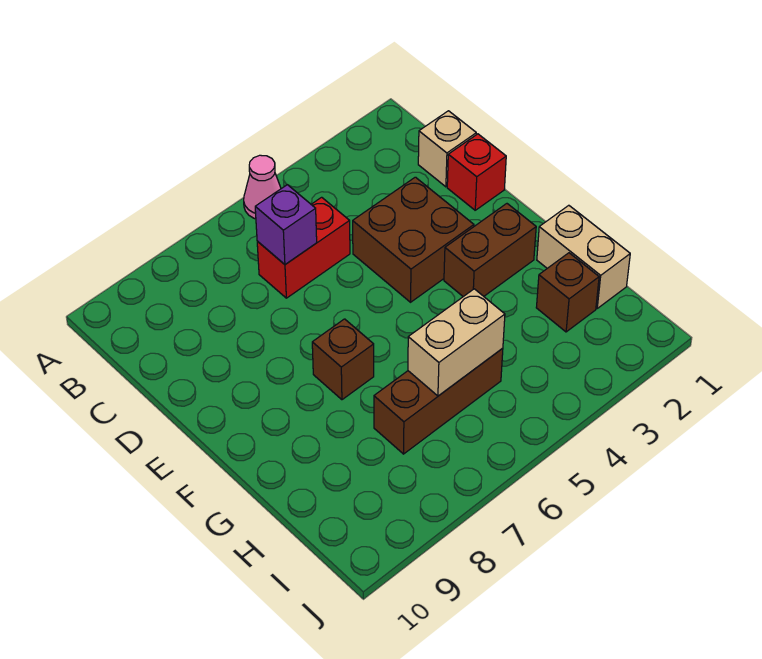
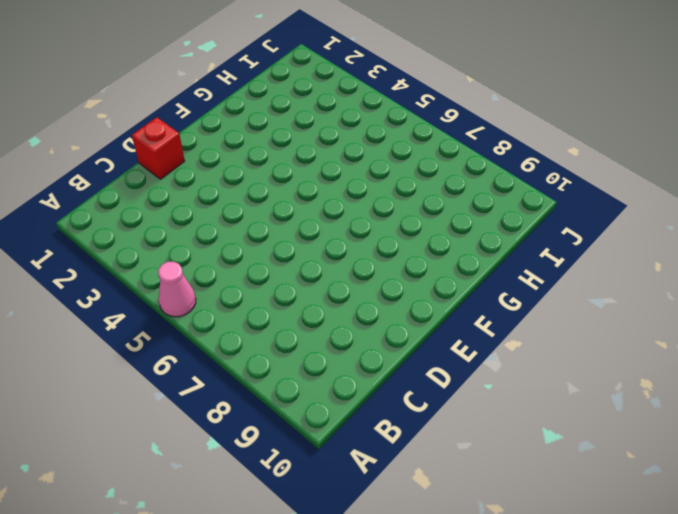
none -> tan 1x1 brick [418,111,476,187]
none -> red 1x2 brick [257,197,350,298]
none -> brown 2x2 brick [353,177,474,302]

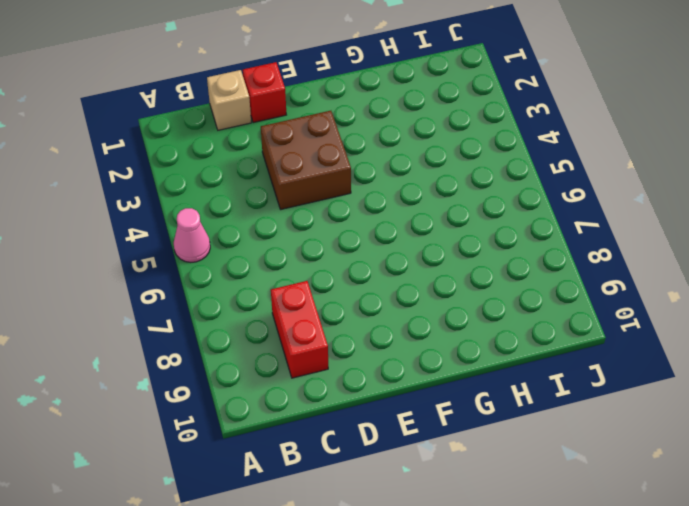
red 1x2 brick [271,281,328,378] -> red 1x2 brick moved to [257,197,350,298]
none -> brown 1x2 brick [444,204,536,297]
none -> brown 1x1 brick [312,319,374,400]
none -> tan 1x2 brick [537,205,630,308]

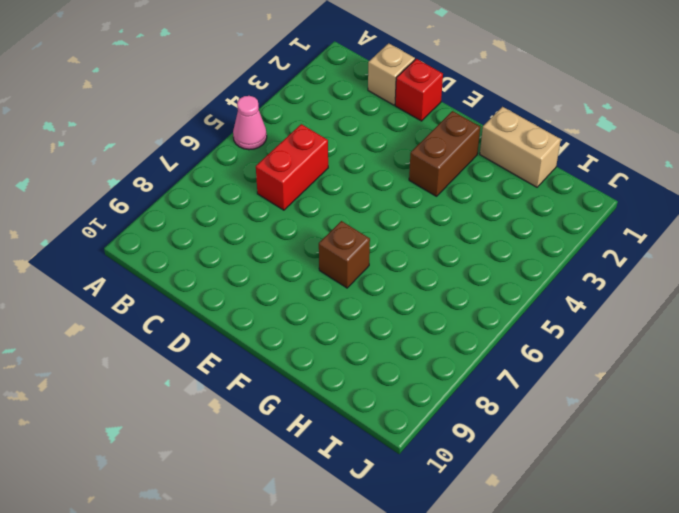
none -> brown 2x2 brick [353,177,474,302]
none -> brown 1x1 brick [536,253,599,332]
none -> brown 1x3 brick [374,348,503,454]

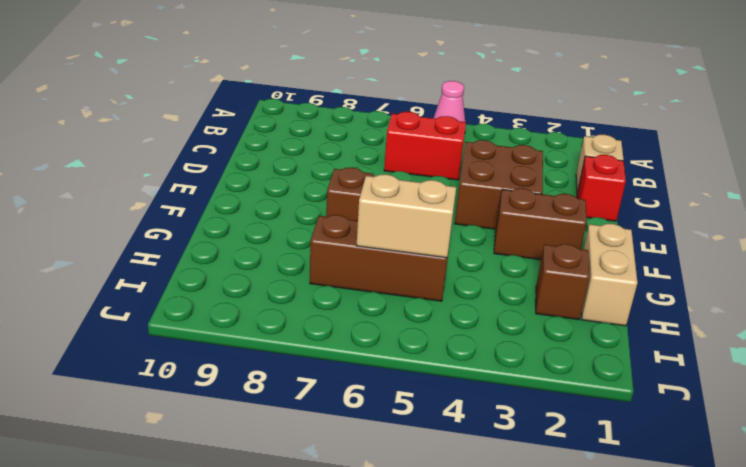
none -> purple 1x1 brick [255,185,317,264]

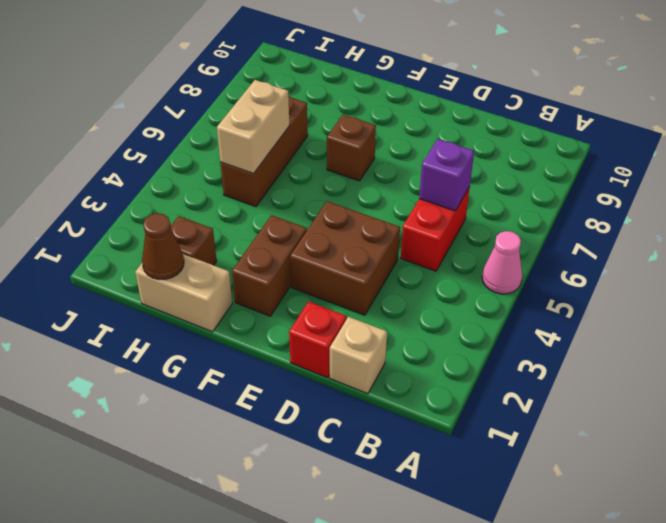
brown 1x1 cone [142,213,184,279] -> none

